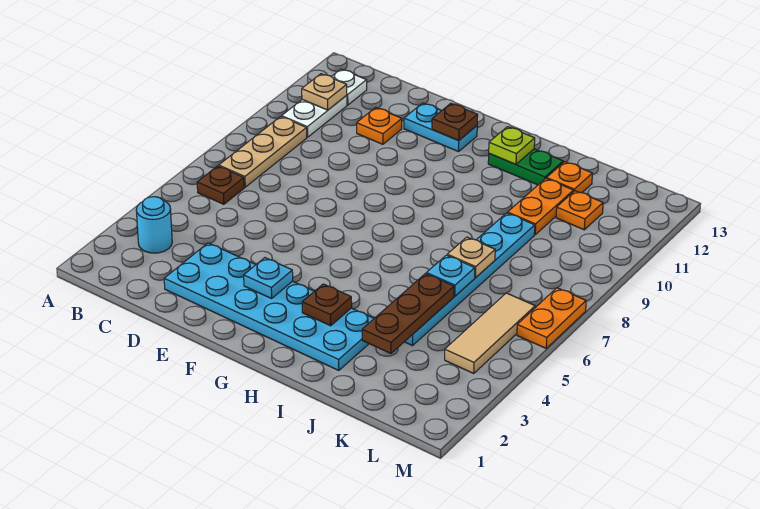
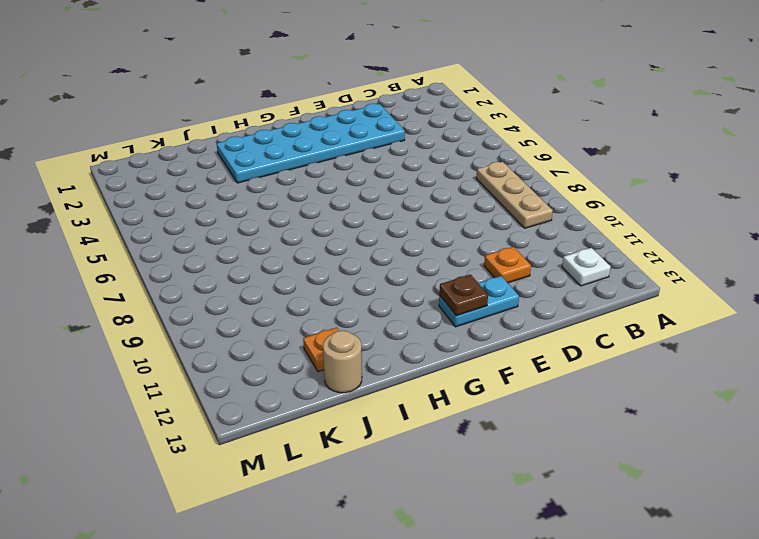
tan 1x1 round brick [323,331,362,393] -> none
none -> cyan 1x1 round brick [136,197,172,253]
none -> brown 1x1 plate [197,166,244,204]
none -> white 1x2 plate [282,95,347,137]

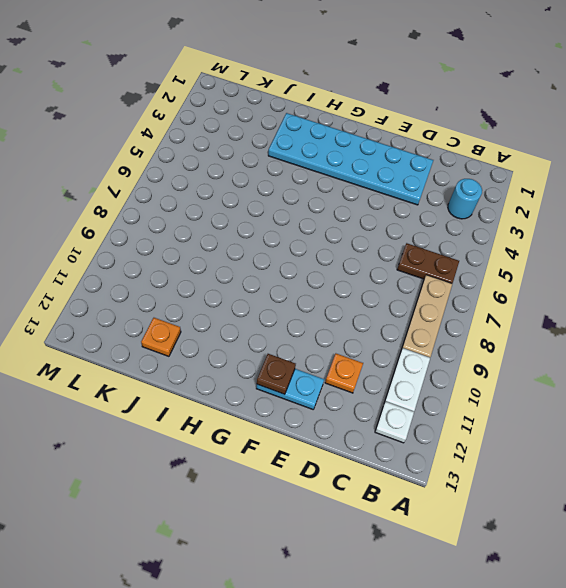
brown 1x2 plate [397,243,459,283] -> brown 1x1 plate [197,166,244,204]
none -> green 1x2 plate [488,149,563,185]
none -> cyan 1x6 plate [405,213,535,346]
none -> orange 1x2 plate [508,179,574,235]

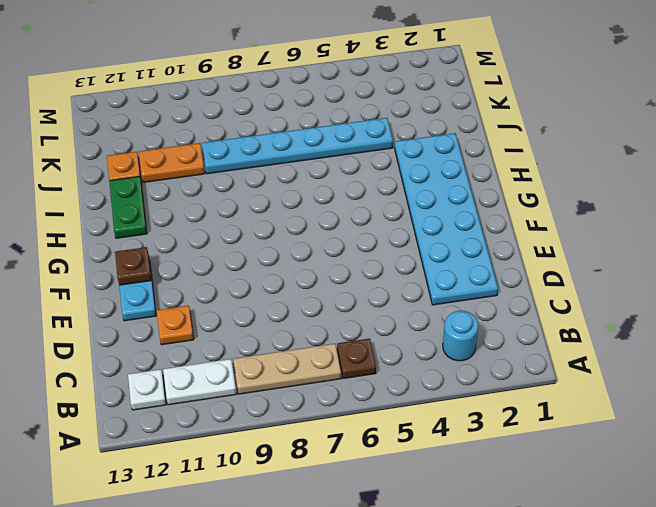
none -> orange 1x1 plate [556,191,603,230]
none -> tan 1x3 tile [445,293,535,374]
none -> orange 1x2 plate [517,288,586,348]

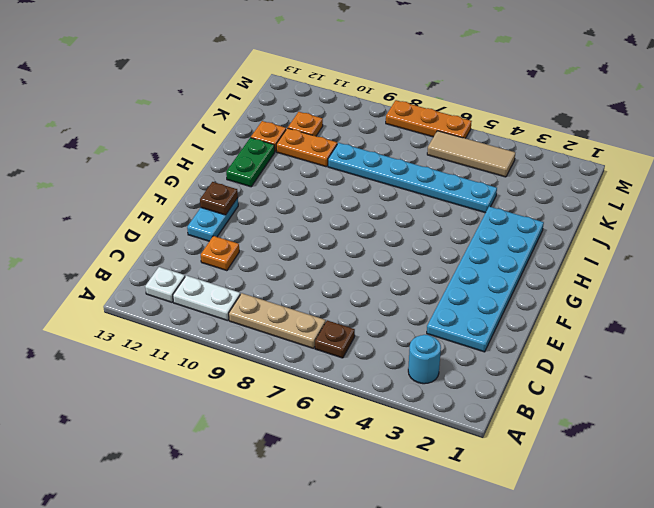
orange 1x3 plate [386,100,472,138] -> orange 1x2 plate [517,288,586,348]
none -> tan 1x1 plate [302,74,347,110]
none -> cyan 1x1 plate [244,258,293,299]
none -> brown 1x1 plate [302,284,352,326]

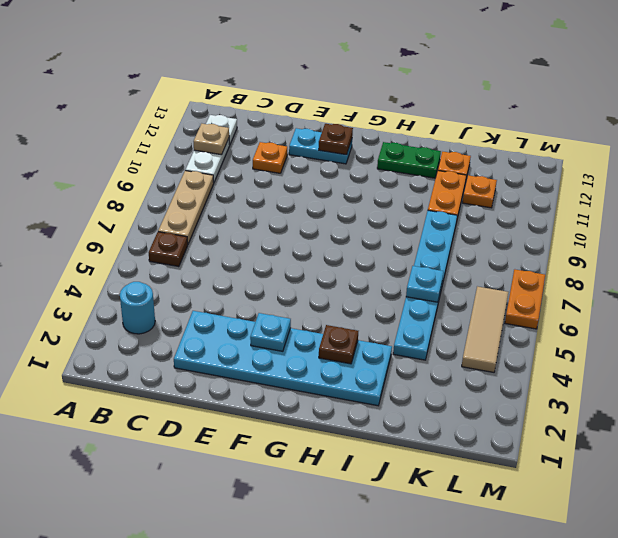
none -> lime 1x1 plate [489,127,535,164]
none -> brown 1x3 plate [362,274,454,353]
none -> tan 1x1 plate [447,237,495,278]

